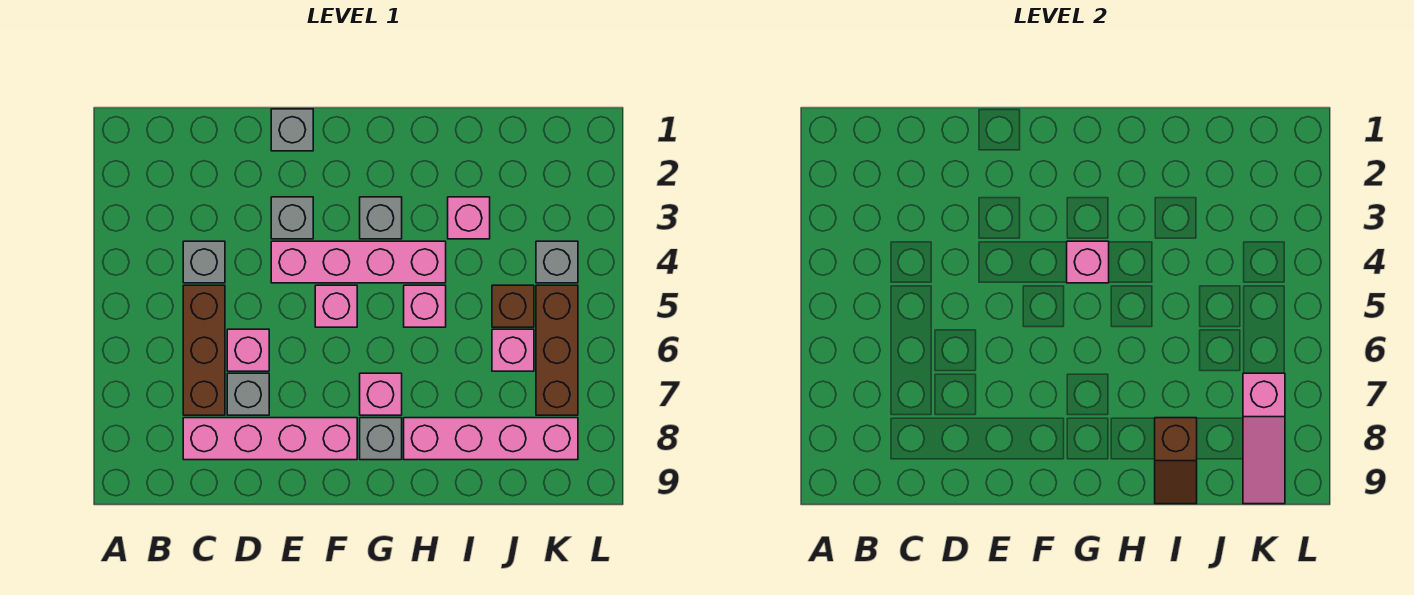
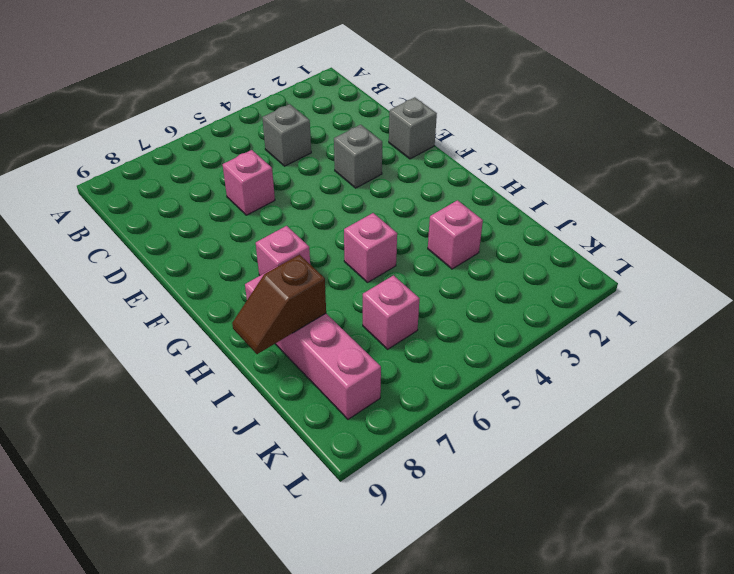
none -> brown 1x3 brick [183,285,225,415]
none -> pink 1x4 brick [183,418,357,460]
none -> grey 1x1 brick [227,373,269,415]

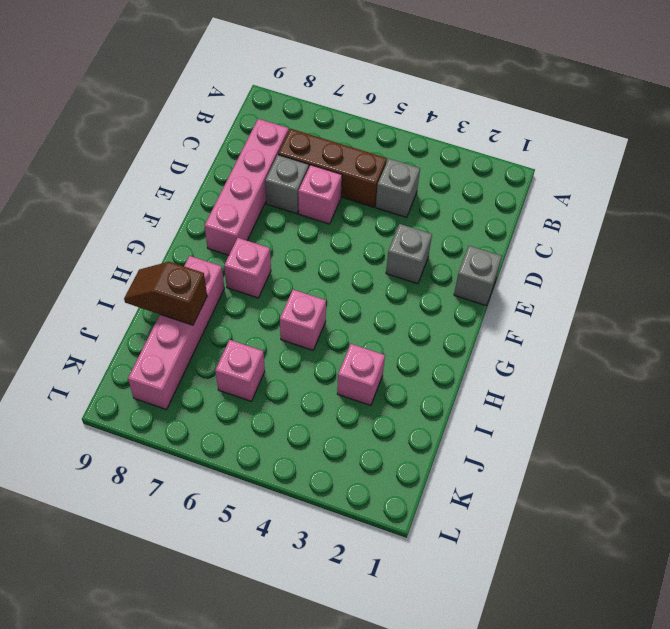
none -> pink 1x4 brick [271,241,446,283]
none -> pink 1x1 brick [315,285,357,327]
none -> grey 1x1 brick [360,197,402,239]

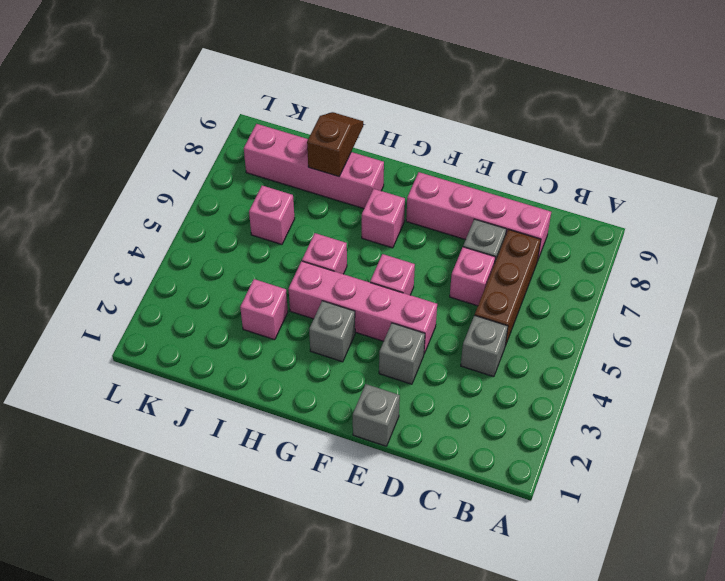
none -> grey 1x1 brick [360,418,402,460]
none -> brown 1x1 brick [492,285,534,327]
none -> grey 1x1 brick [536,241,578,283]

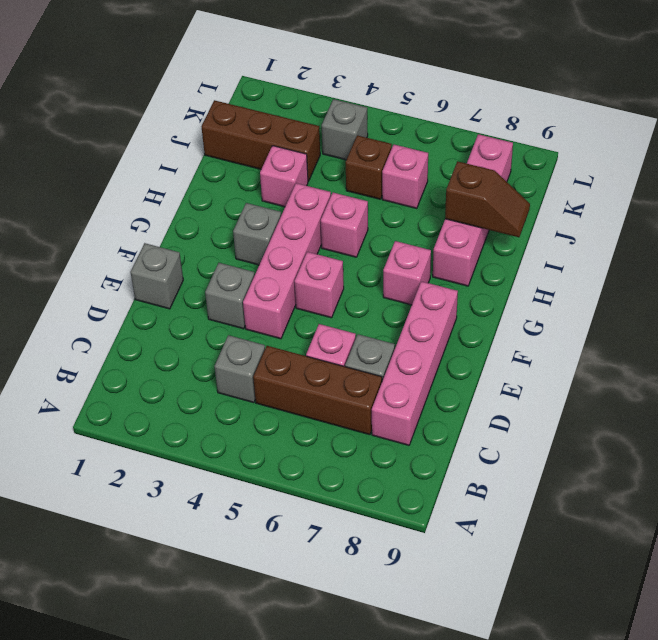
brown 1x3 brick [201,100,320,181] -> brown 1x3 brick moved to [536,285,578,415]
none -> grey 1x1 brick [360,418,402,460]
none -> pink 1x1 brick [1067,241,1109,283]
none -> pink 1x3 slope [1243,373,1285,504]

